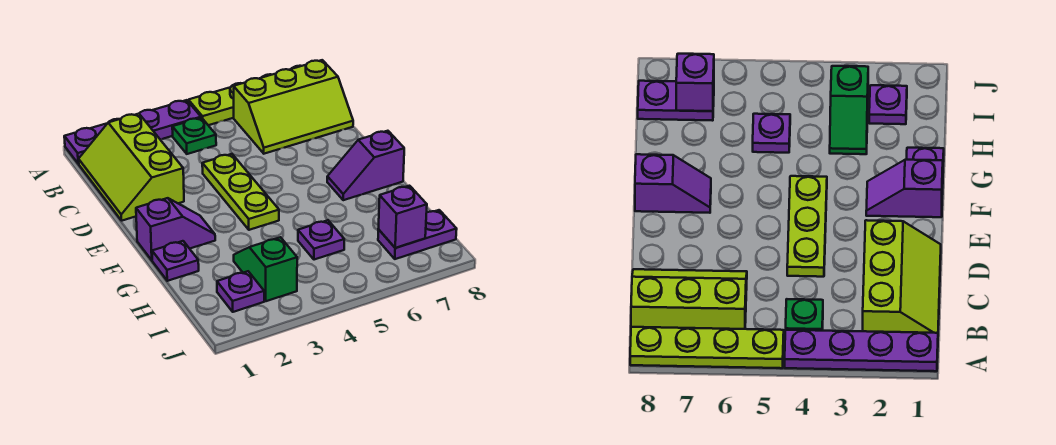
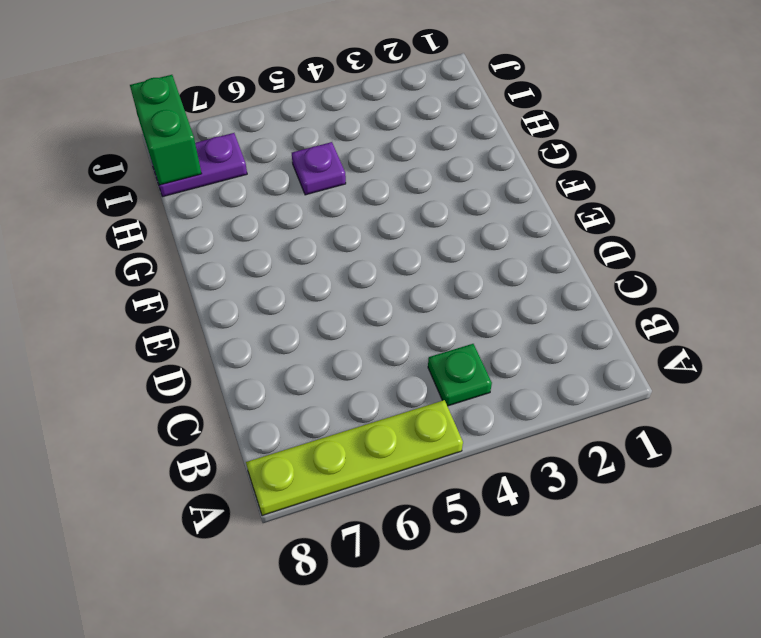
green 1x2 brick [130,75,202,185] -> none
none -> purple 1x4 plate [64,100,201,164]
none -> lime 2x3 slope [79,114,184,221]
none -> lime 2x3 slope [234,60,353,154]

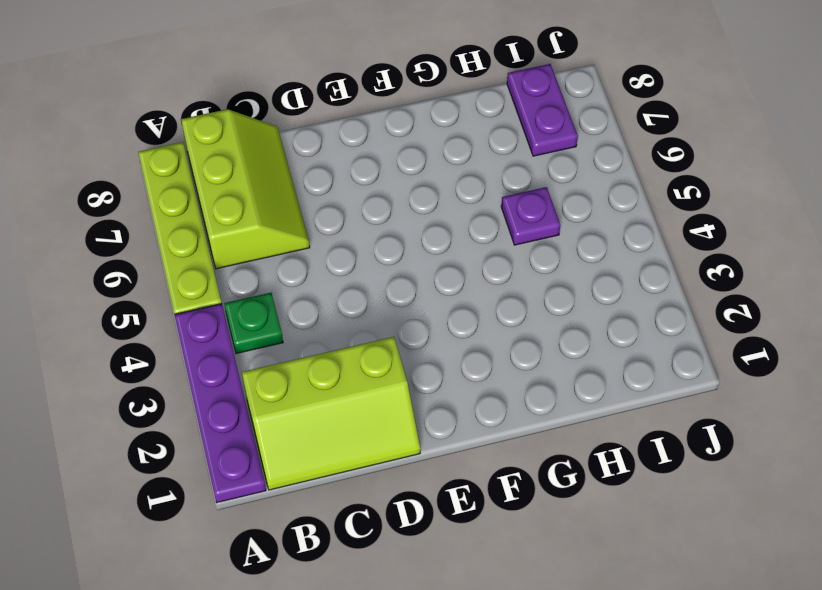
none -> lime 1x3 plate [202,154,279,230]
none -> purple 1x2 slope [136,198,215,260]
none -> purple 1x2 slope [327,131,404,200]

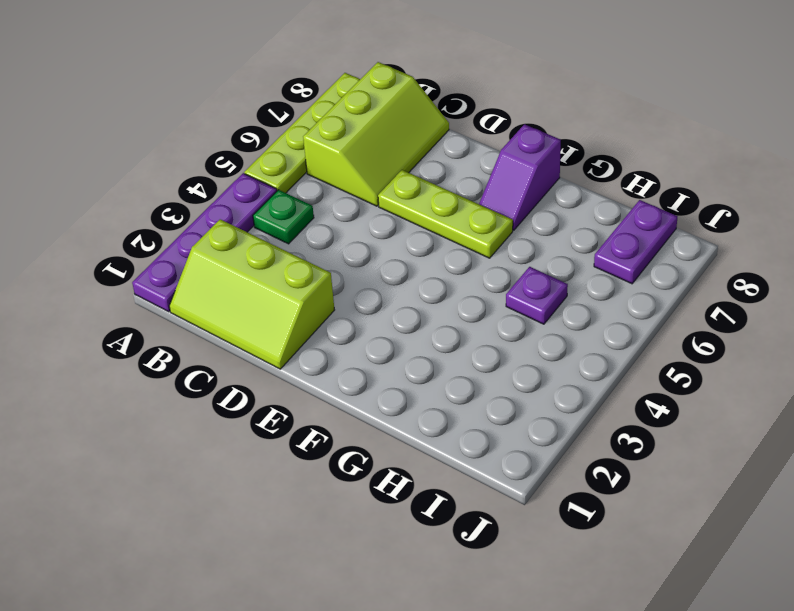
lime 1x3 plate [378,170,513,258] -> lime 1x3 plate moved to [202,154,279,230]
none -> purple 1x2 slope [136,198,215,260]
none -> purple 1x1 plate [152,241,199,281]
none -> green 1x2 slope [234,237,297,301]

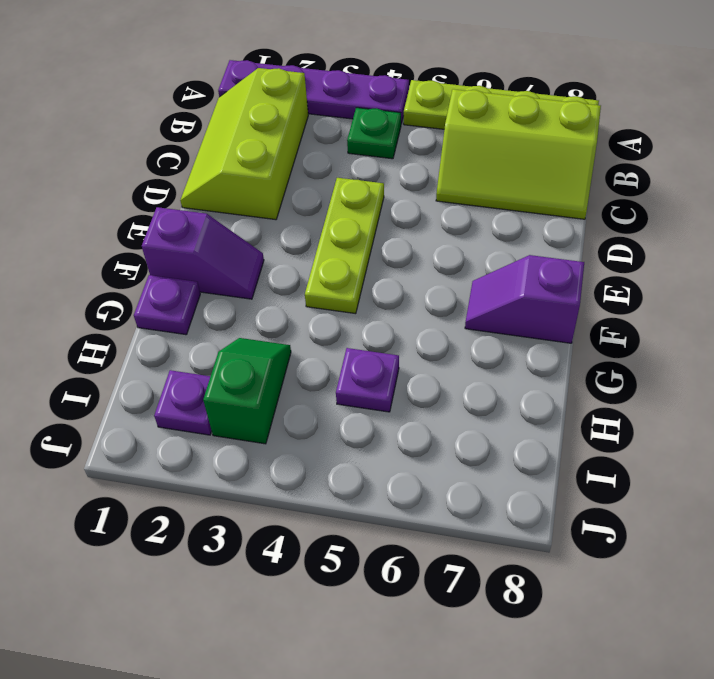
none -> purple 1x2 plate [378,210,457,259]
none -> purple 1x1 brick [378,186,427,248]

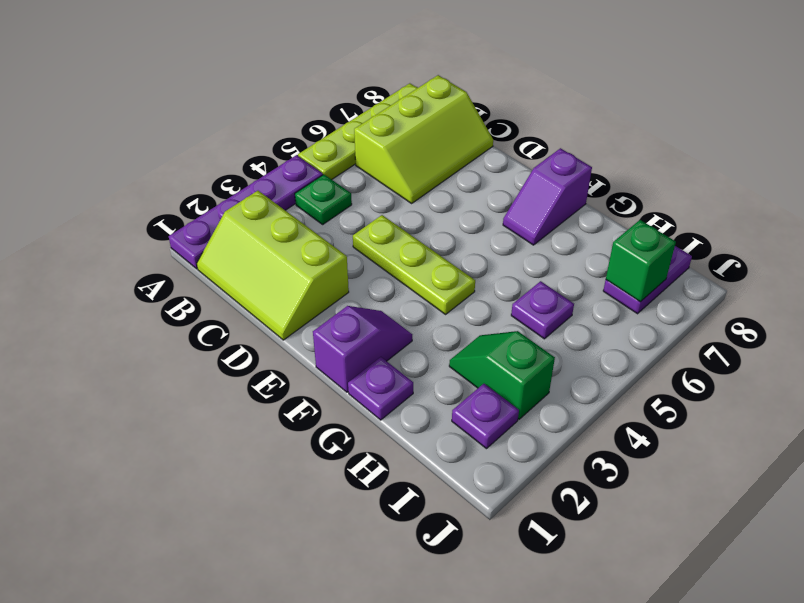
green 1x1 brick [606,220,676,302] -> purple 1x1 brick [378,186,427,248]

